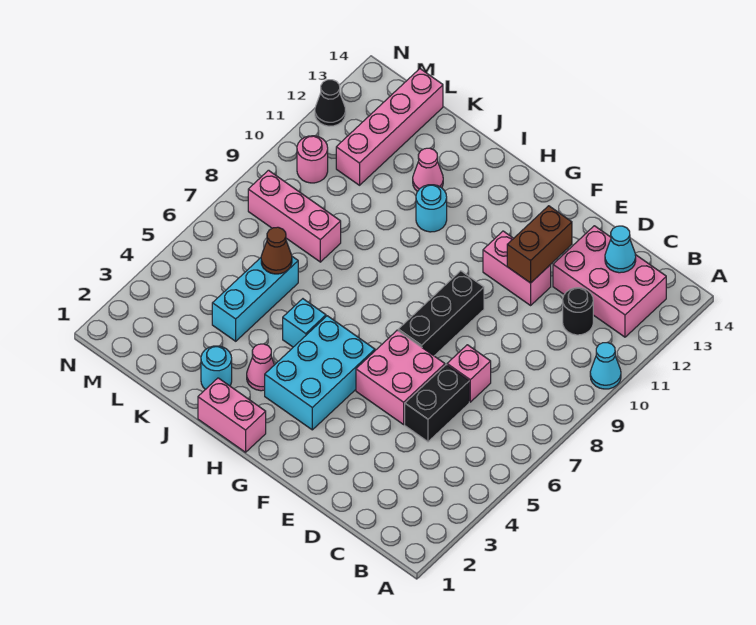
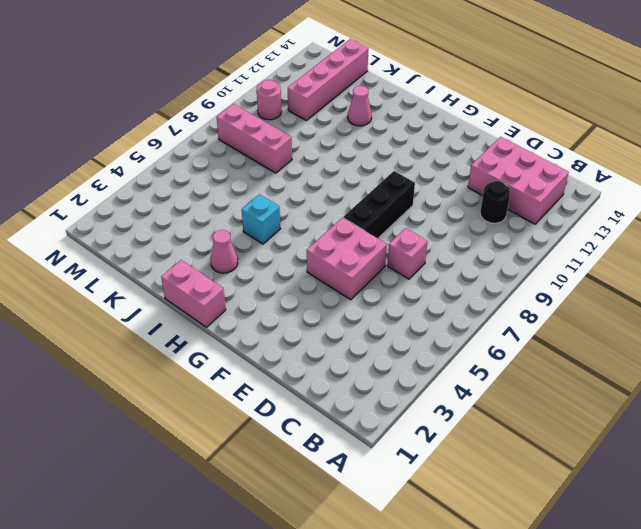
none -> cyan 1x1 cone [590,343,621,389]
none -> black 1x2 brick [405,365,469,442]
none -> pink 1x2 brick [483,231,551,305]

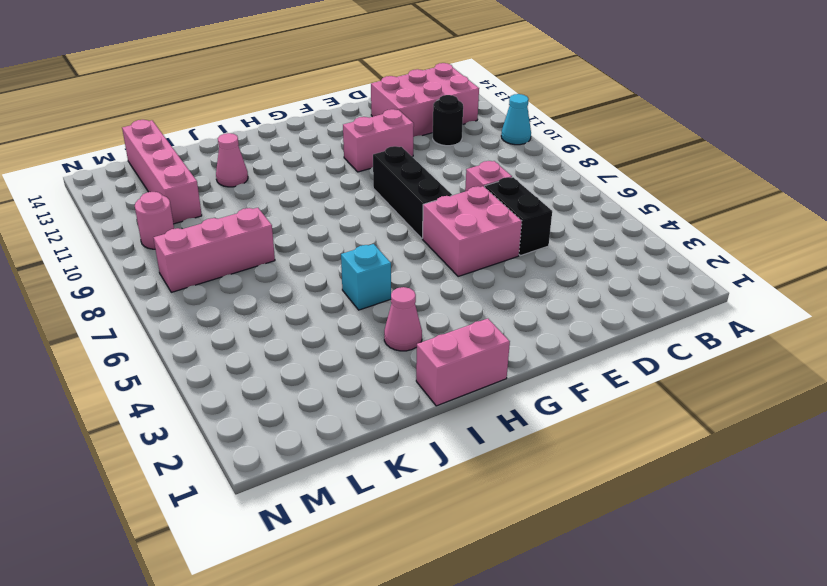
none -> cyan 2x3 brick [265,316,375,430]
none -> cyan 1x1 round brick [416,185,447,232]
none -> cyan 1x1 round brick [201,346,232,390]

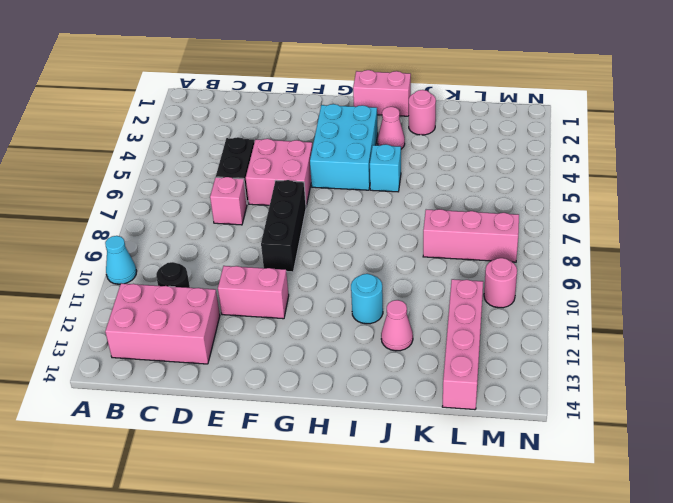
pink 1x1 round brick [408,90,436,135] -> cyan 1x1 round brick [201,346,232,390]
none -> cyan 1x3 brick [212,257,298,341]
none -> black 1x1 cone [315,80,346,126]
none -> cyan 1x1 cone [605,226,636,273]

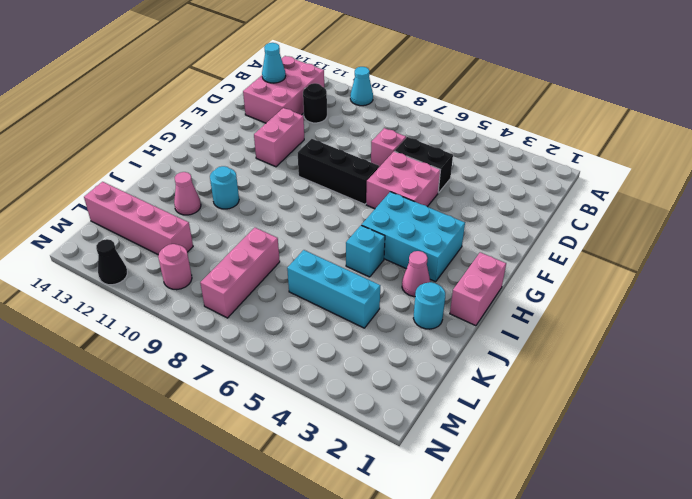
none -> brown 1x2 brick [507,206,572,283]
none -> brown 1x1 cone [261,227,292,274]

